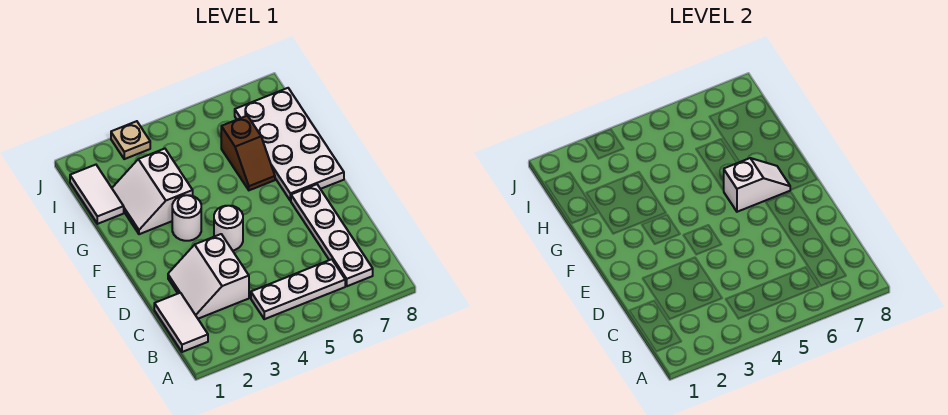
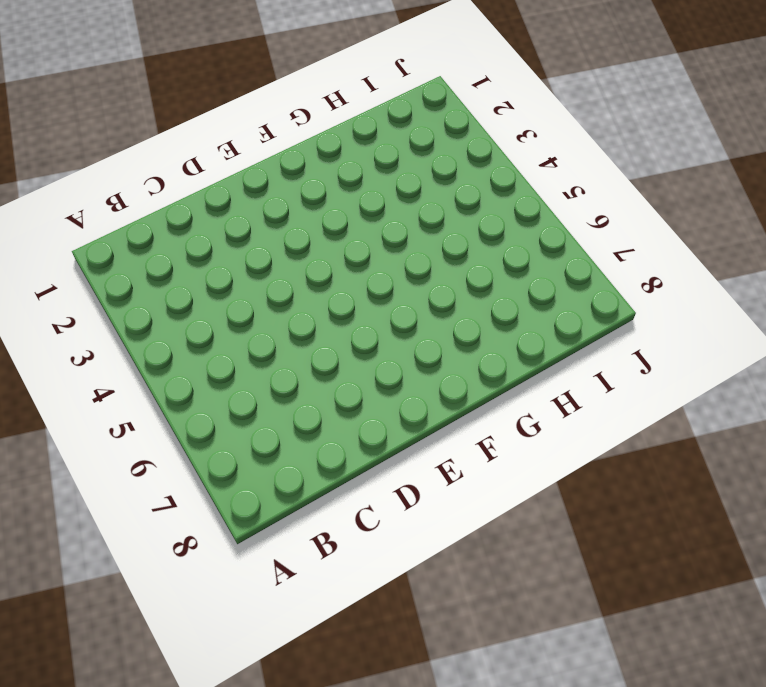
none -> white 1x2 tile [154,293,208,352]
none -> white 1x3 plate [251,259,345,319]
none -> white 1x4 plate [291,184,373,286]

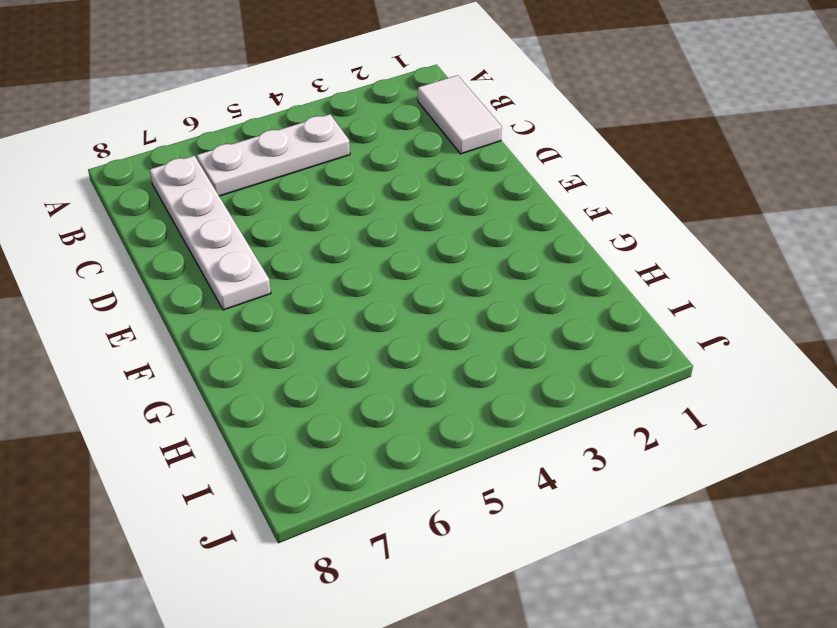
none -> white 2x2 slope [168,234,249,319]
none -> white 1x1 round brick [214,206,243,251]
none -> white 1x1 round brick [172,195,201,241]

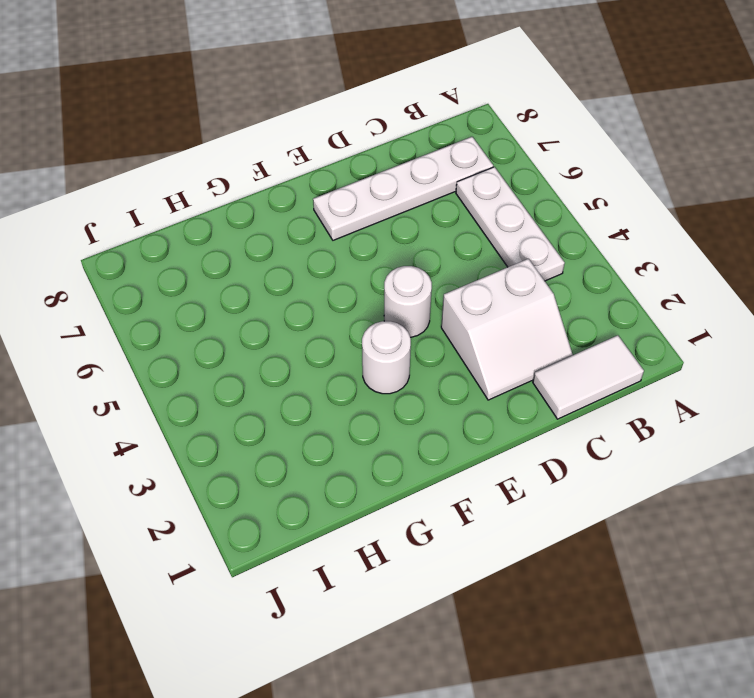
none -> white 2x4 plate [235,88,344,201]
none -> white 2x2 slope [112,149,193,234]
none -> brown 1x2 slope [221,116,275,190]

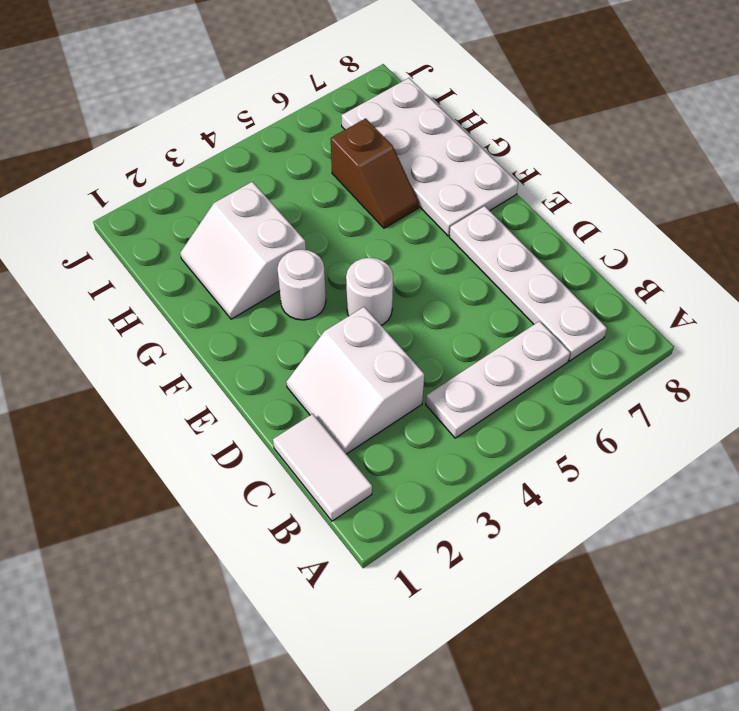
none -> white 1x2 tile [70,165,124,224]
none -> tan 1x1 plate [111,121,150,159]
none -> white 1x2 slope [724,158,790,212]

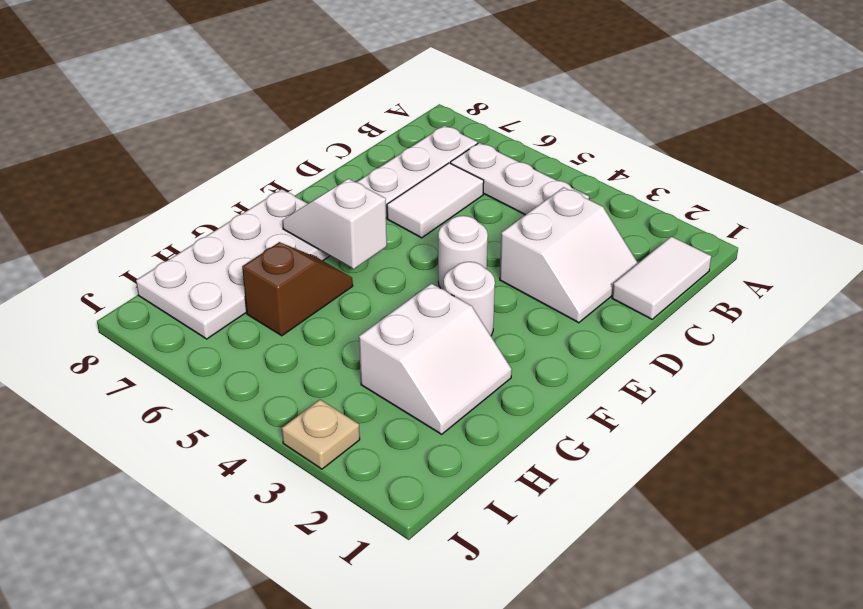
white 1x2 tile [387,163,484,238] -> white 1x2 tile moved to [70,165,124,224]

